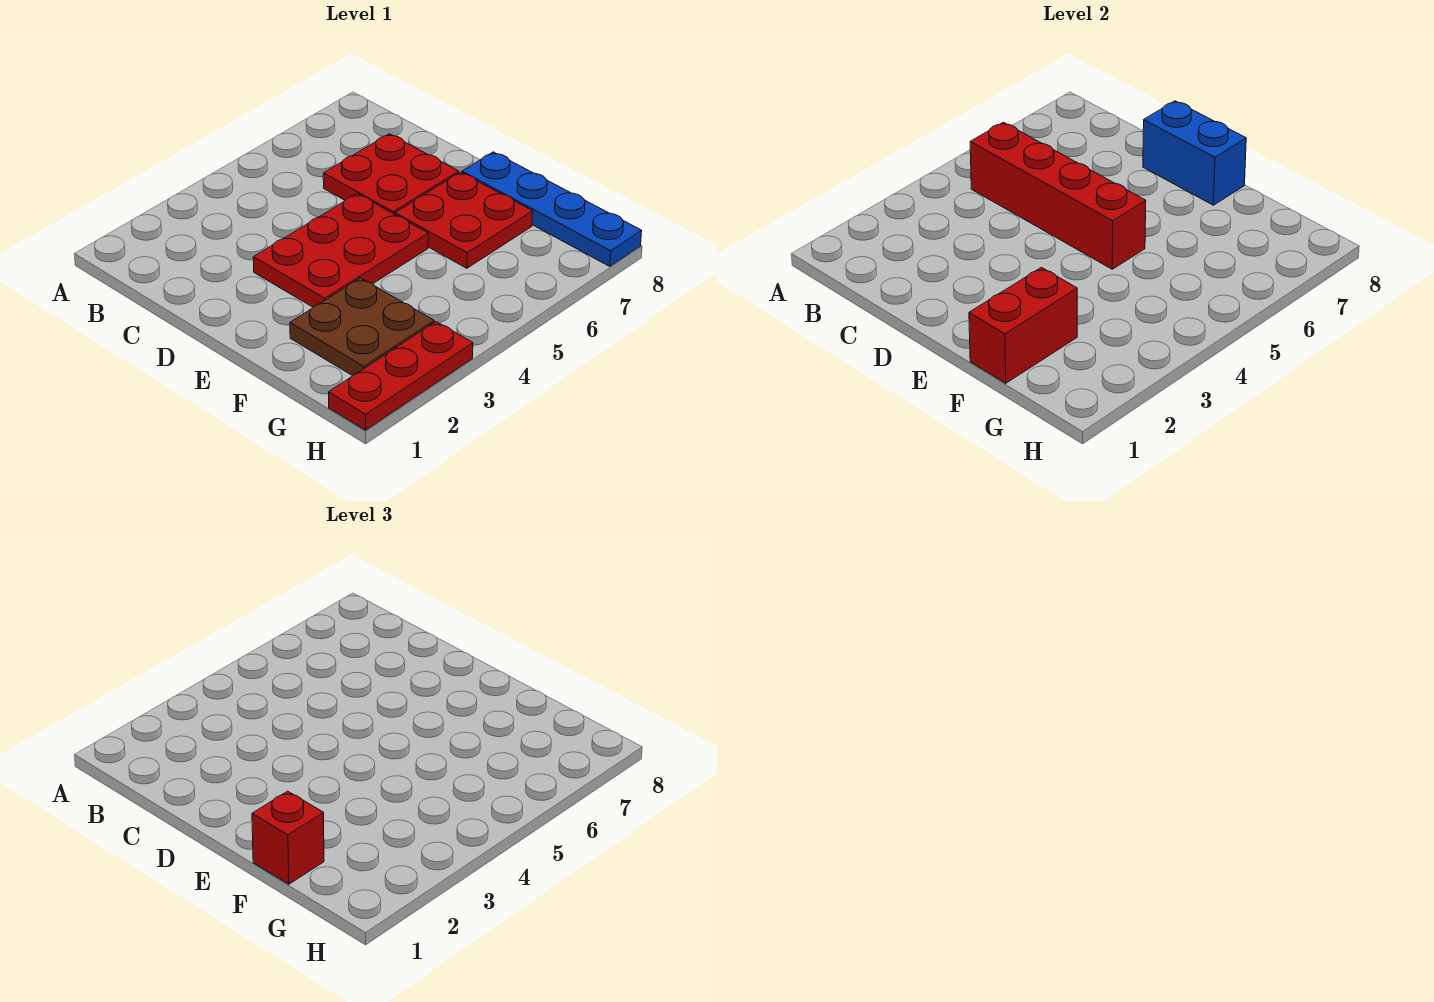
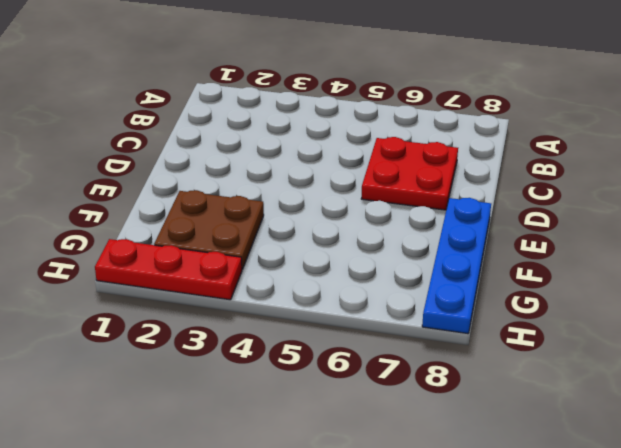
none -> red 2x3 plate [253,194,428,307]
none -> red 2x2 plate [395,172,533,268]

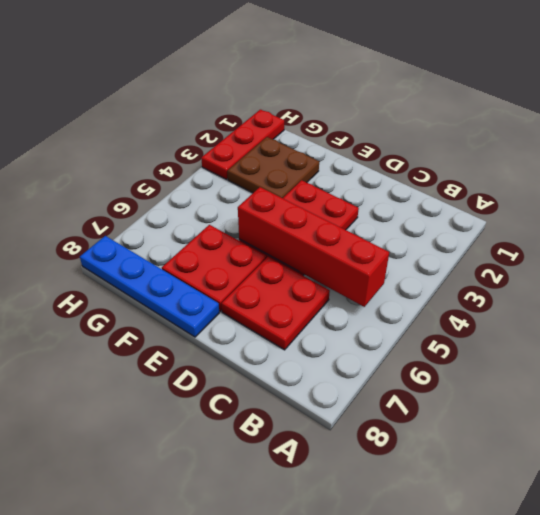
none -> blue 1x2 brick [1143,101,1246,205]
none -> red 1x2 brick [969,267,1077,383]

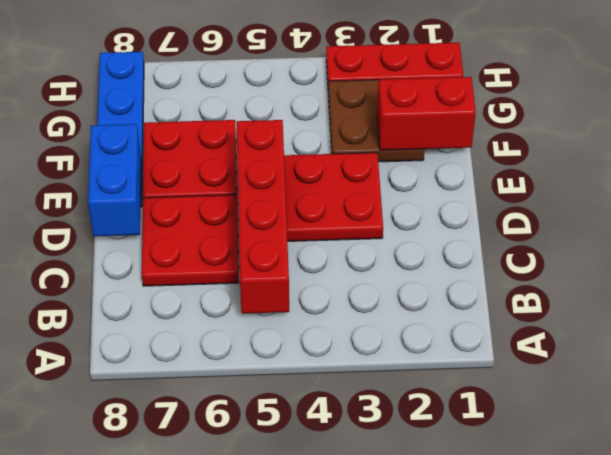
none -> red 1x1 brick [252,791,324,884]

